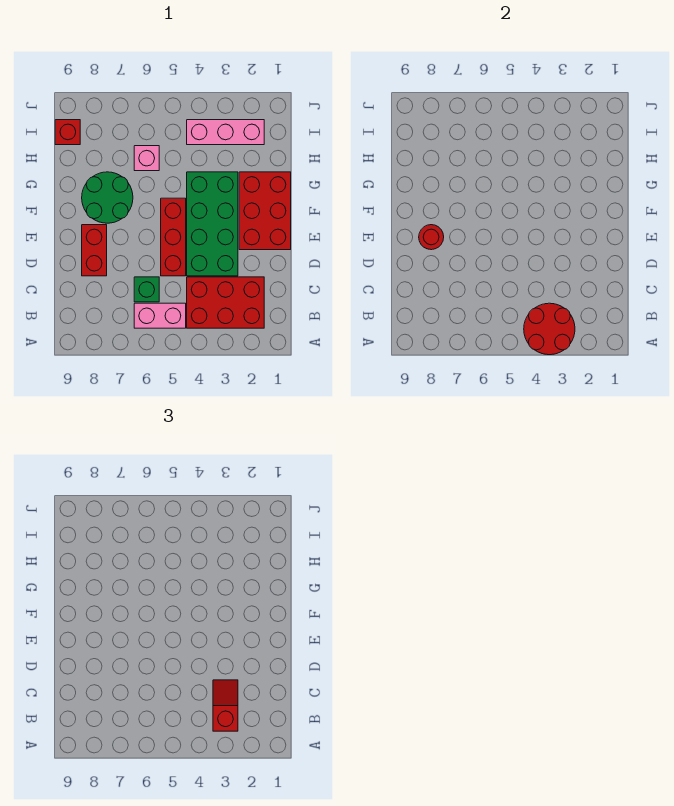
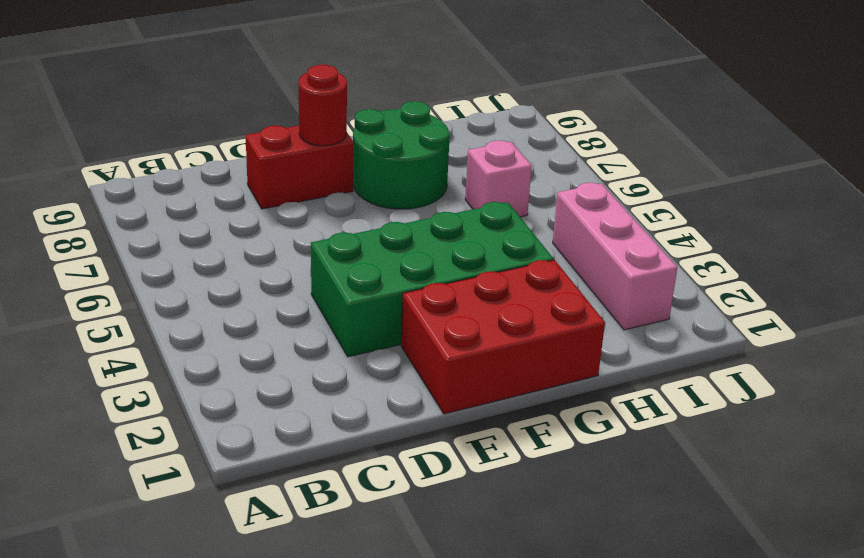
none -> red 2x3 brick [187,277,264,328]
none -> pink 1x2 brick [134,303,186,328]
none -> green 1x1 brick [134,277,159,302]

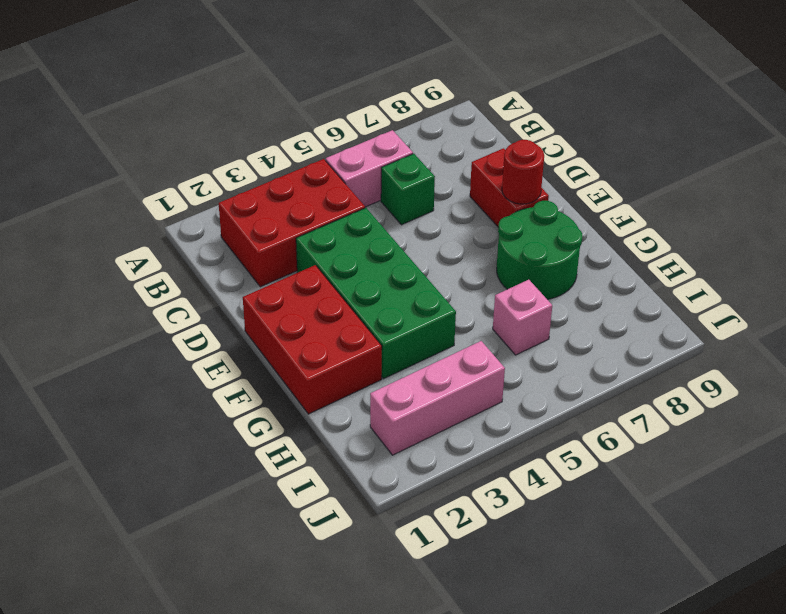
none -> red 1x3 brick [161,198,186,276]
none -> red 1x1 brick [55,120,80,145]
none -> red 2x2 round brick [524,303,575,355]

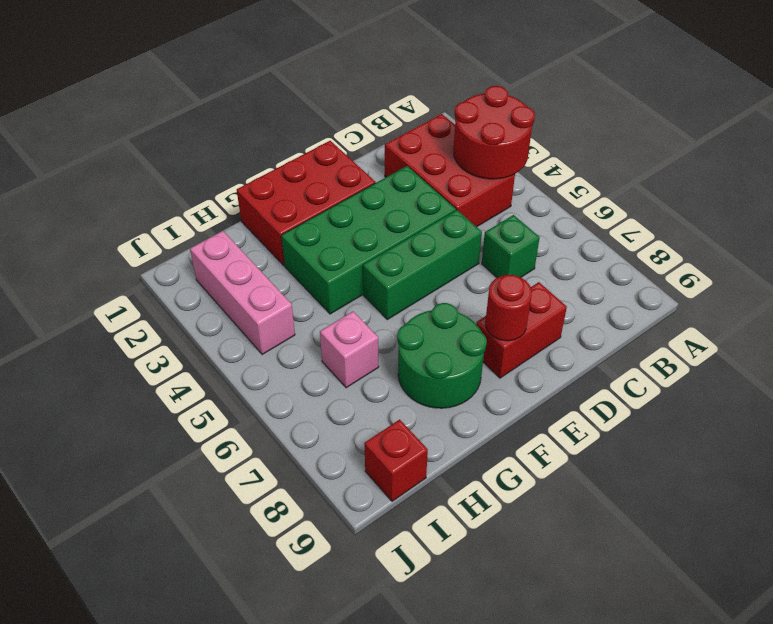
green 1x3 brick [363,210,482,320] -> red 1x3 brick [161,198,186,276]
none -> pink 1x2 brick [134,303,186,328]
none -> red 1x2 slope [213,680,238,731]

